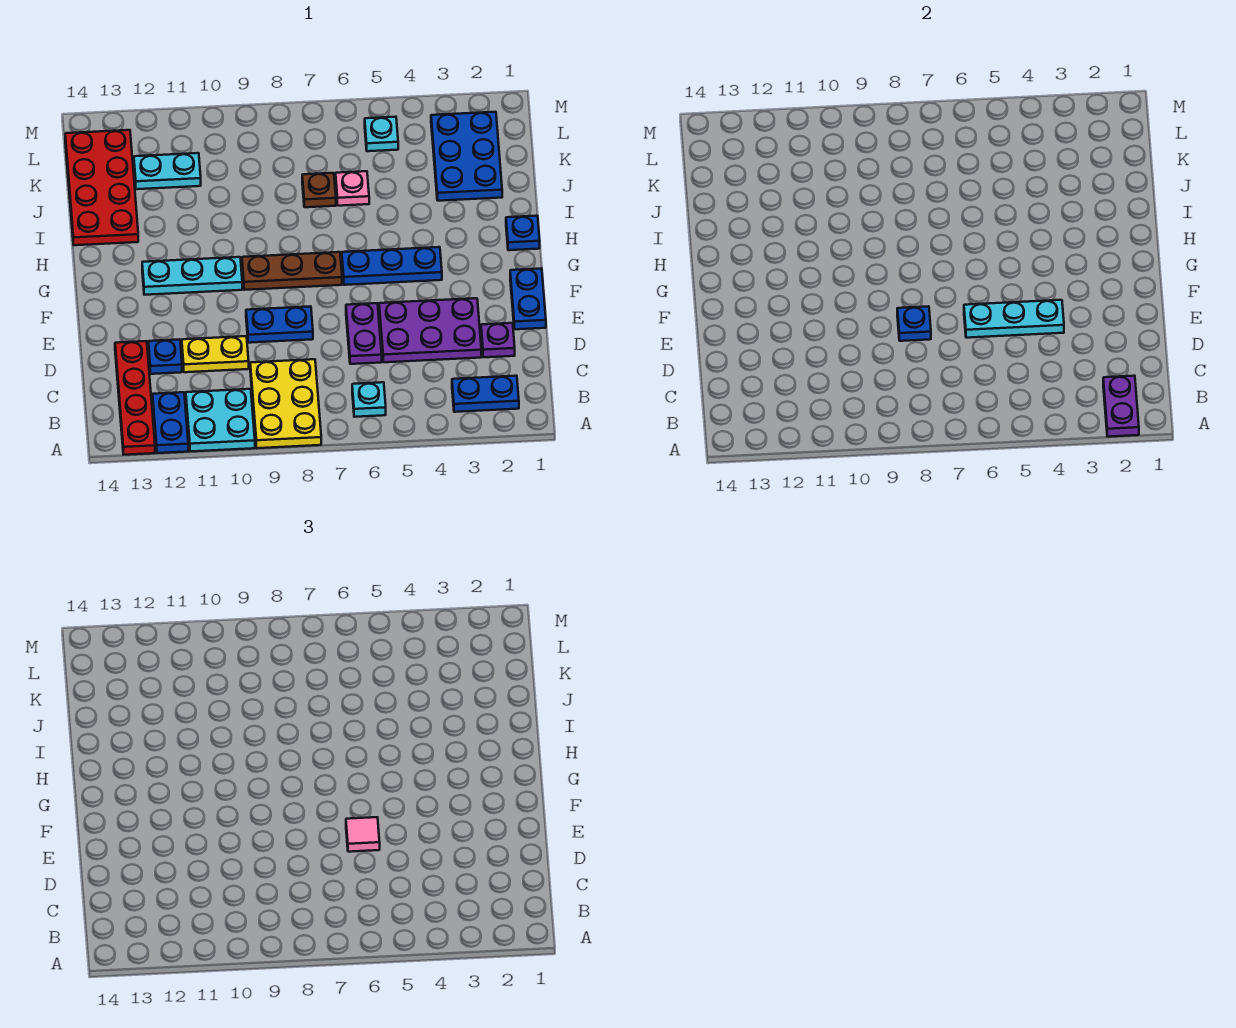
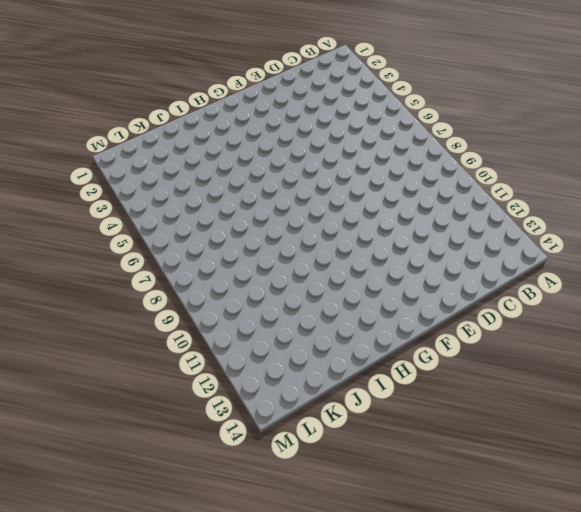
none -> yellow 2x3 plate [250,359,321,448]
none -> cyan 2x2 plate [186,389,255,452]
none -> blue 1x2 plate [153,392,188,453]

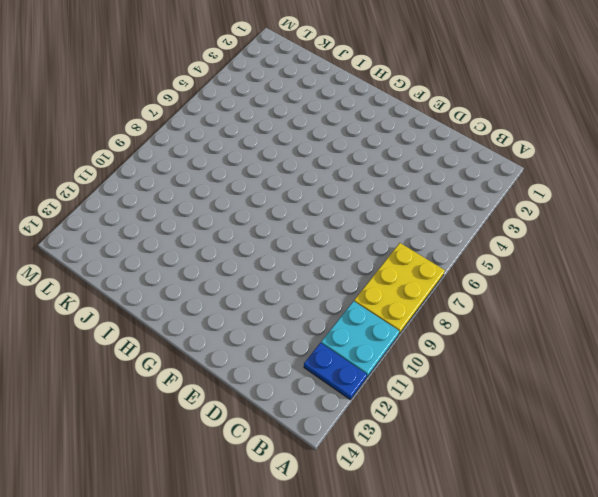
yellow 2x3 plate [354,243,445,334] -> yellow 2x3 plate turned to [250,359,321,448]
none -> red 1x4 plate [115,341,155,455]
none -> blue 1x2 plate [452,376,519,412]
none -> cyan 1x1 plate [352,382,386,417]

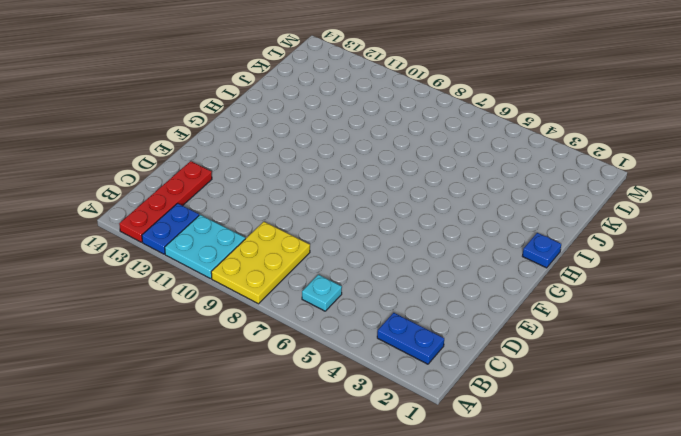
none -> purple 1x1 plate [481,323,515,357]
none -> purple 2x3 plate [379,298,481,362]
none -> purple 1x2 plate [346,303,382,364]

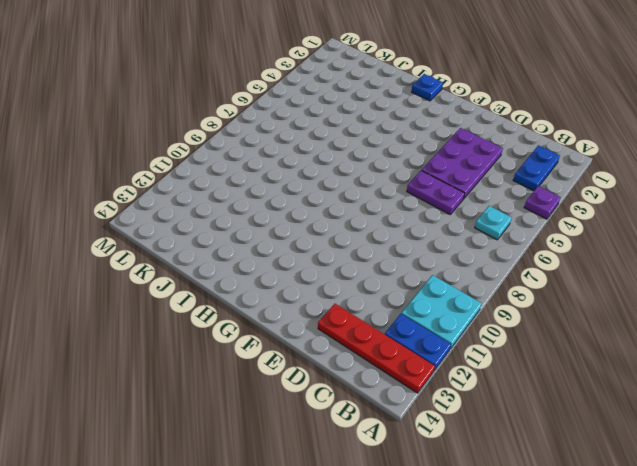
purple 1x1 plate [524,186,561,219] -> purple 1x1 plate moved to [481,323,515,357]
none -> yellow 2x3 plate [250,359,321,448]
none -> yellow 1x2 plate [182,336,249,372]
none -> blue 1x1 plate [148,339,182,374]

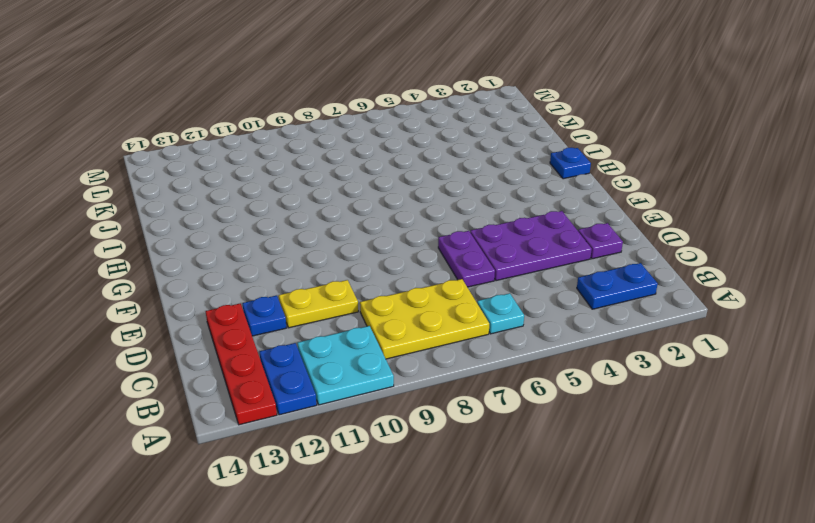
yellow 2x3 plate [360,279,489,359] -> yellow 2x3 plate turned to [250,359,321,448]
none -> blue 1x2 plate [510,269,546,329]
none -> blue 1x2 plate [246,306,313,343]
none -> blue 1x3 plate [342,247,442,285]

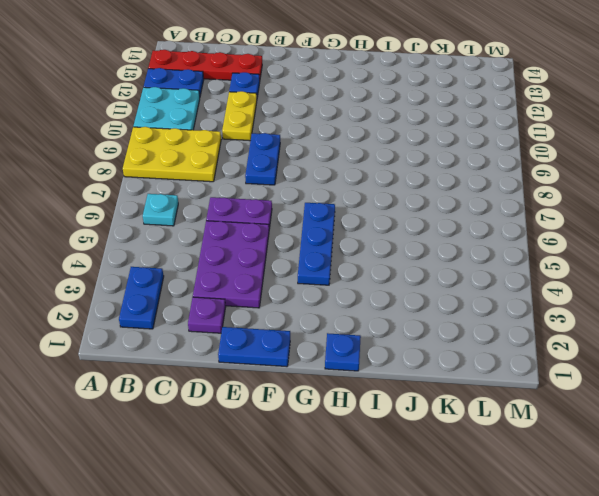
none -> brown 1x3 plate [242,252,342,290]
none -> cyan 1x3 plate [142,257,242,295]
none -> red 2x4 plate [65,130,138,245]

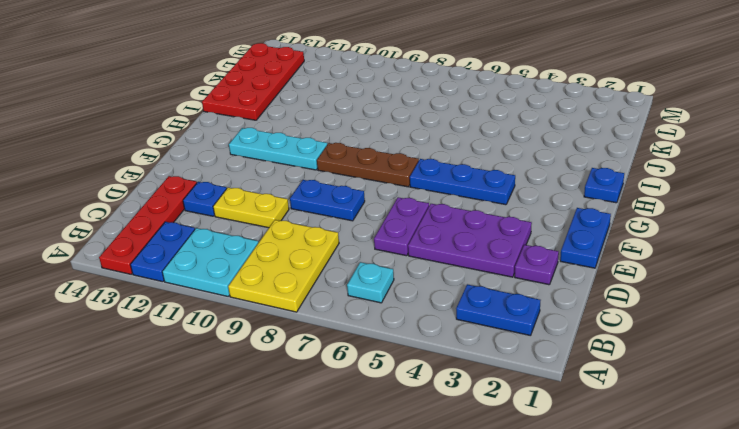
none -> blue 2x3 plate [431,112,502,201]
none -> pink 1x1 plate [336,171,369,206]
none -> brown 1x1 plate [302,173,336,207]

